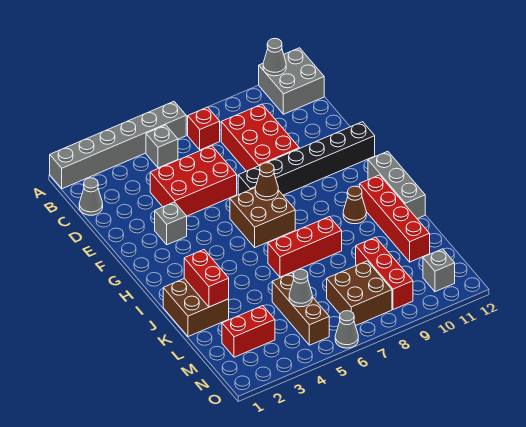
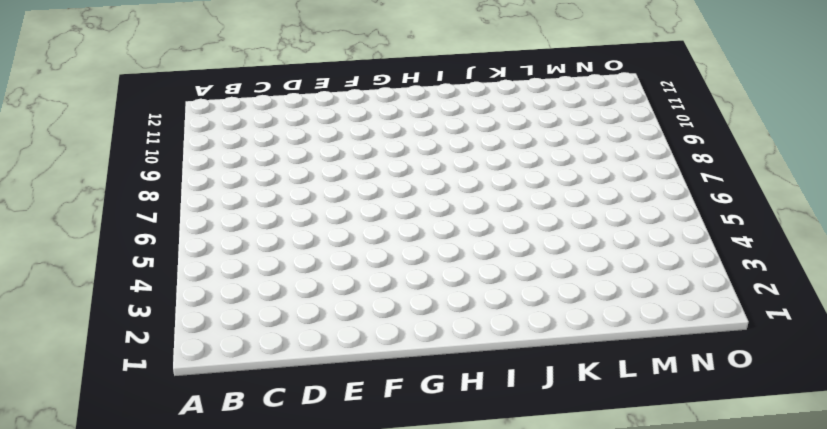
none -> grey 1x6 brick [50,102,186,189]
none -> grey 2x2 brick [259,48,324,114]
none -> grey 1x1 brick [146,125,178,168]

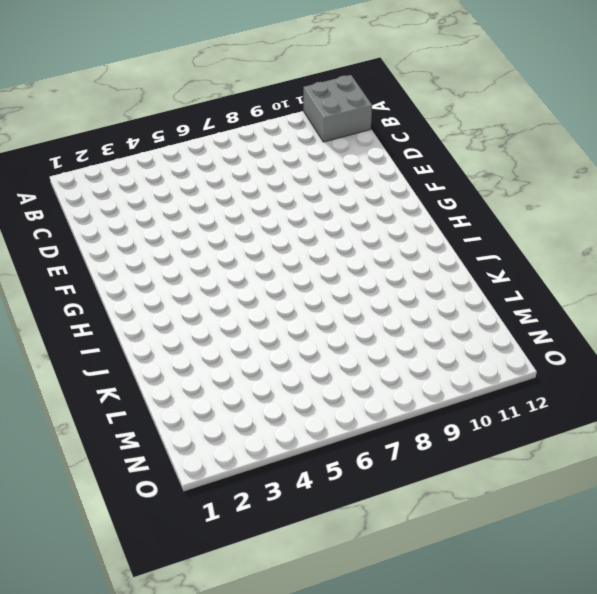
none -> grey 1x6 brick [50,102,186,189]
none -> grey 1x1 brick [146,125,178,168]
none -> red 1x1 brick [188,107,220,150]

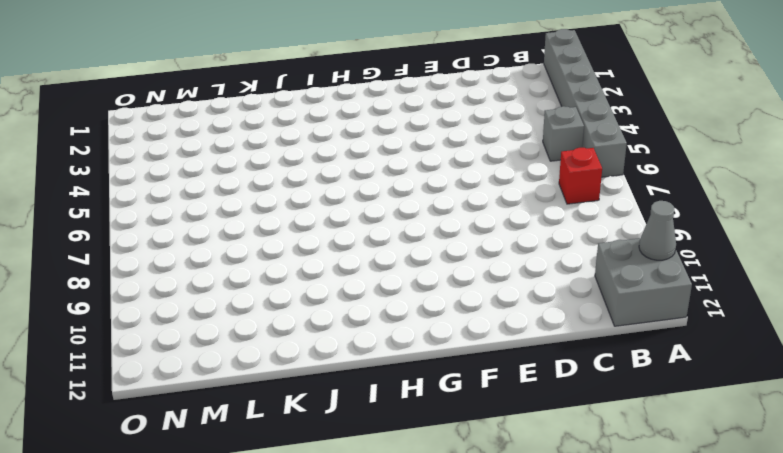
none -> grey 1x1 cone [79,178,103,215]
none -> red 2x3 brick [221,104,299,171]
none -> red 2x3 brick [150,146,237,216]

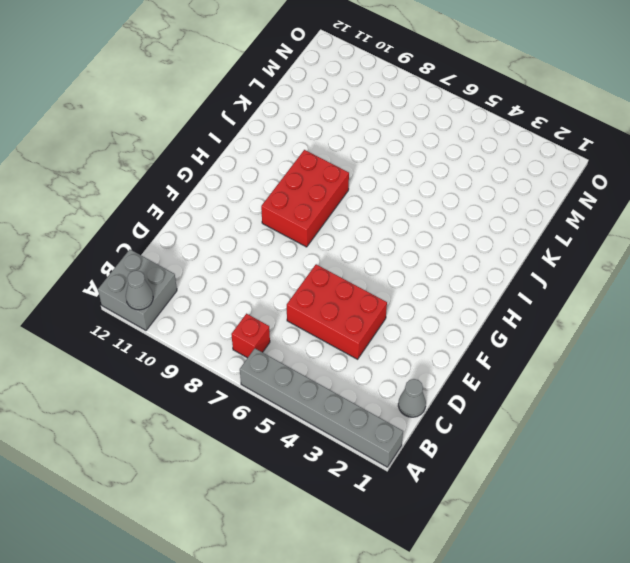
red 2x3 brick [261,150,349,247] -> red 2x3 brick moved to [221,104,299,171]
none -> grey 1x1 brick [146,125,178,168]
none -> grey 1x1 brick [155,202,187,245]
none -> black 1x6 brick [238,122,375,195]

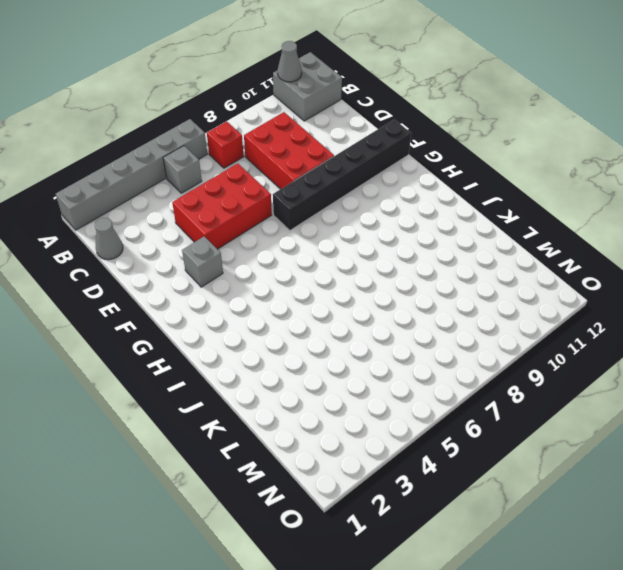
none -> brown 2x2 brick [230,188,295,247]
none -> grey 1x3 brick [368,151,425,219]
none -> brown 1x1 cone [343,186,366,224]

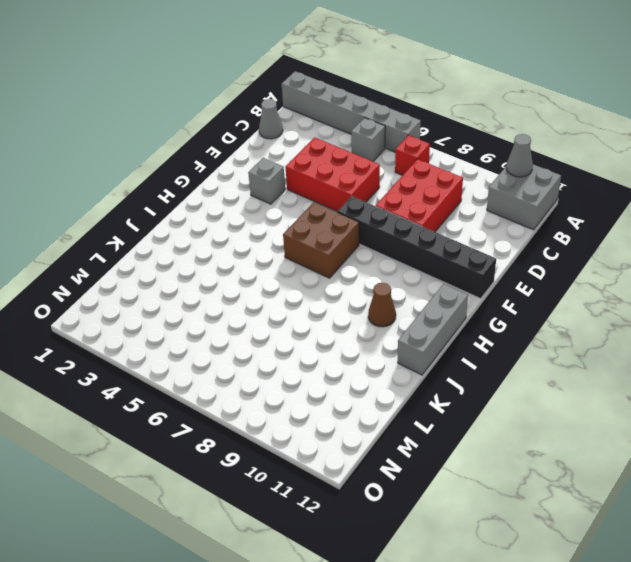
none -> red 1x4 brick [360,175,430,262]
none -> brown 2x2 brick [163,279,229,337]
none -> red 1x3 brick [268,217,342,277]

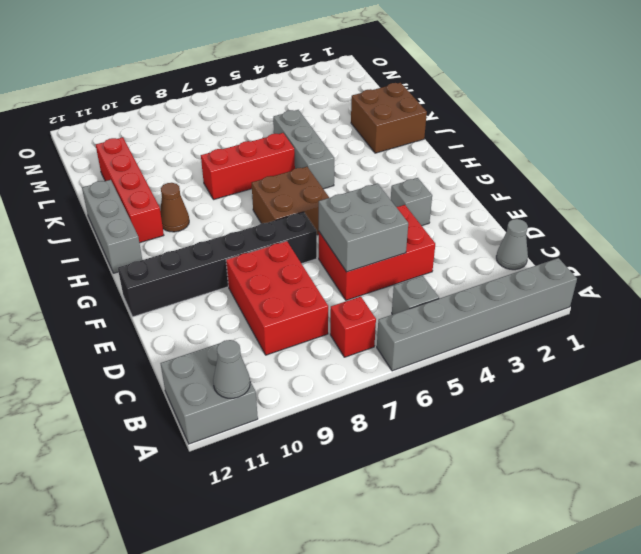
grey 2x2 brick [319,184,408,272] -> none
grey 1x3 brick [273,110,334,189] -> none
none -> brown 1x3 brick [272,273,329,345]
none -> red 1x3 brick [356,237,413,310]
none -> red 1x2 brick [222,306,275,357]

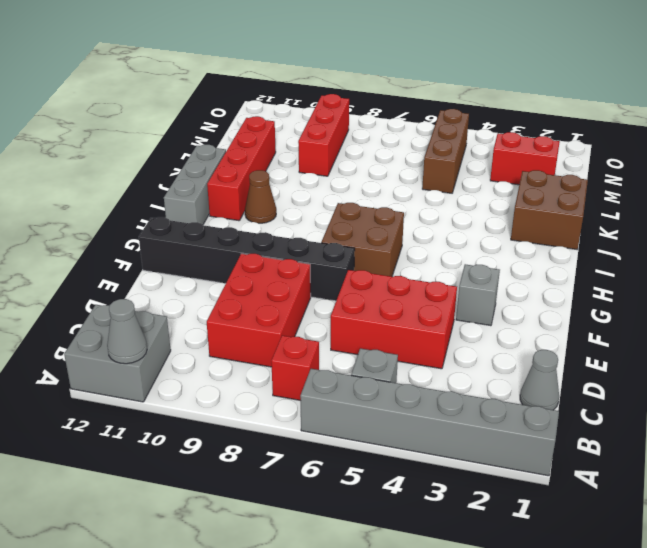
none -> red 1x3 brick [268,217,342,277]
none -> brown 2x2 brick [327,261,392,326]
none -> grey 1x1 brick [423,249,455,292]

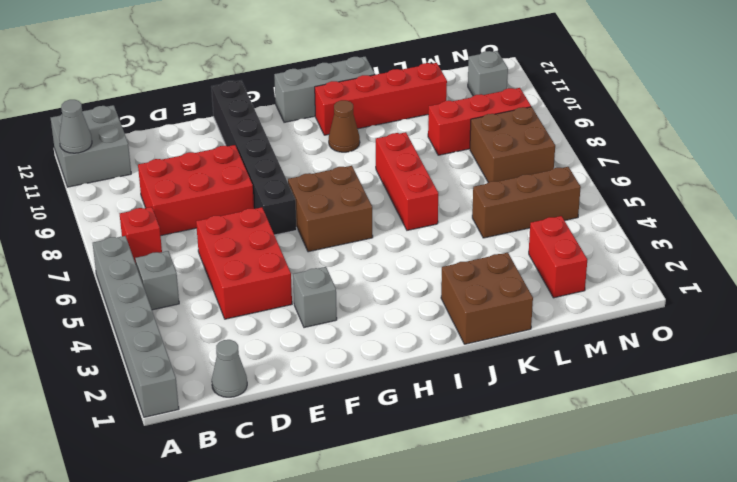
none -> grey 1x1 cone [335,311,358,348]
none -> brown 1x1 cone [255,163,278,200]
none -> red 1x2 brick [184,250,229,307]

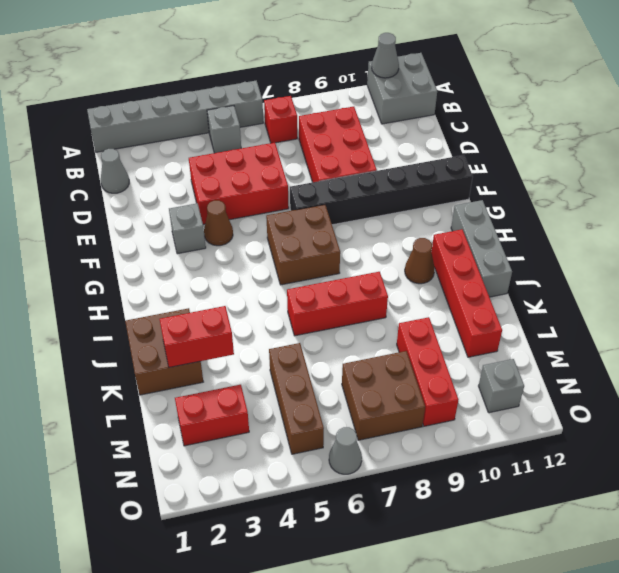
brown 1x1 cone [204,200,233,246] -> brown 1x1 cone moved to [255,163,278,200]
red 1x2 brick [160,306,234,367] -> red 1x2 brick turned to [184,250,229,307]
none -> grey 1x1 cone [289,269,312,307]

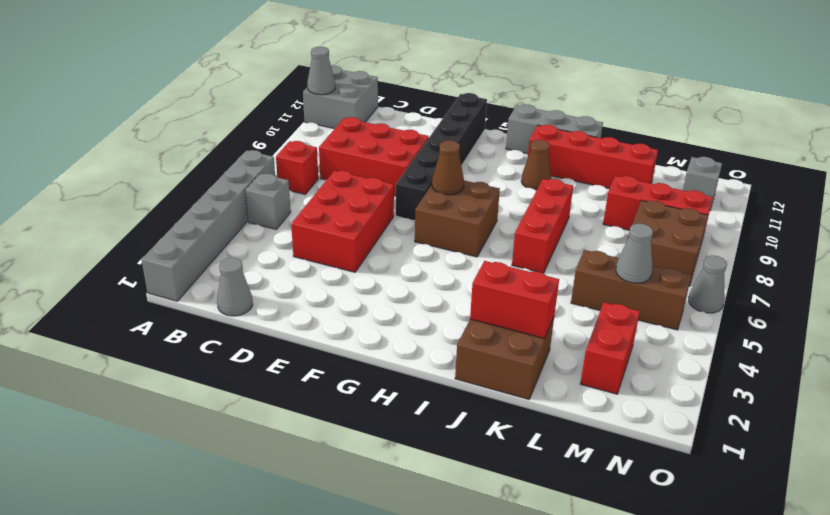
none -> grey 1x1 brick [155,202,187,245]

